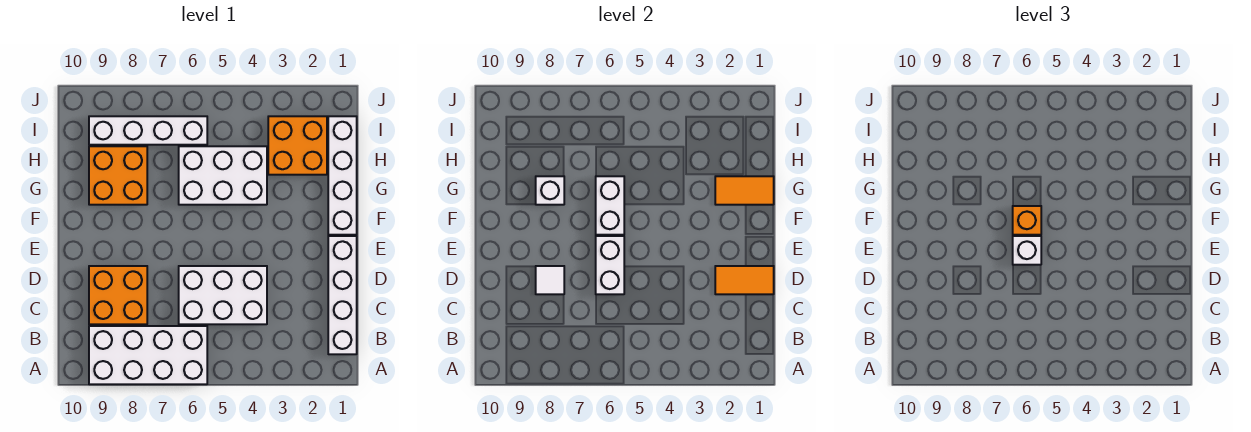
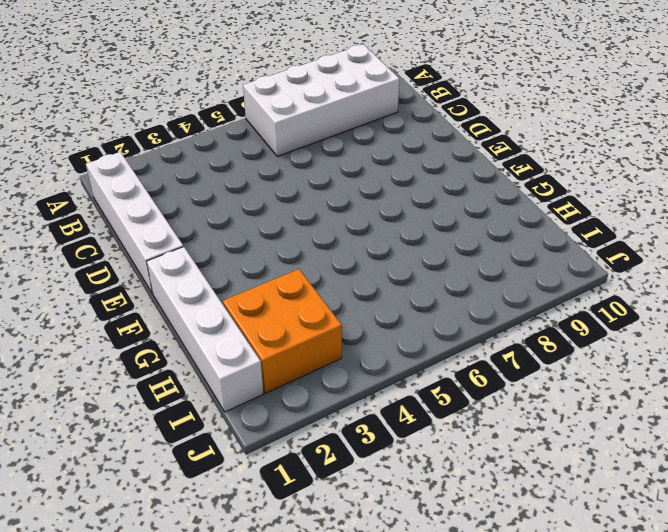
none -> white 2x3 brick [179,266,267,324]
none -> orange 2x2 brick [89,266,147,324]
none -> white 2x3 brick [179,146,267,205]

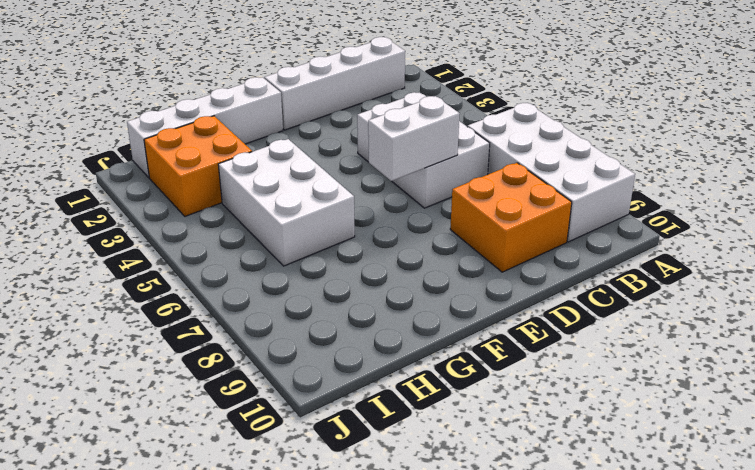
none -> orange 2x2 brick [89,146,147,205]
none -> white 1x4 brick [89,116,207,145]
none -> orange 1x2 tile [715,266,774,294]

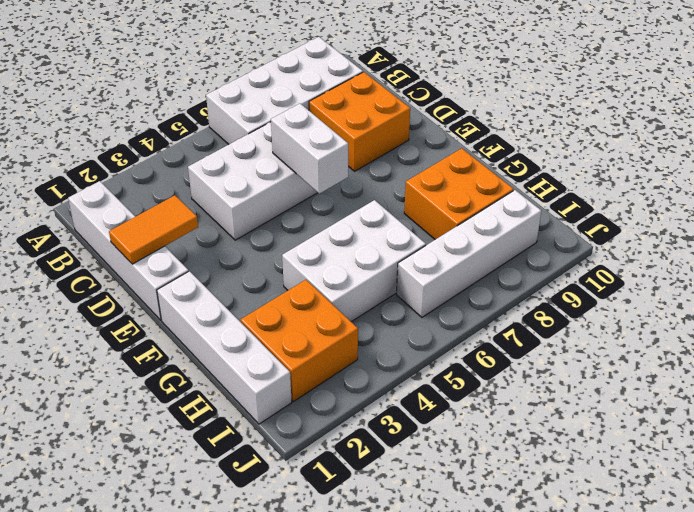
none -> white 1x1 tile [536,266,564,294]
none -> white 1x2 brick [596,176,624,235]
none -> orange 1x2 tile [715,176,774,205]

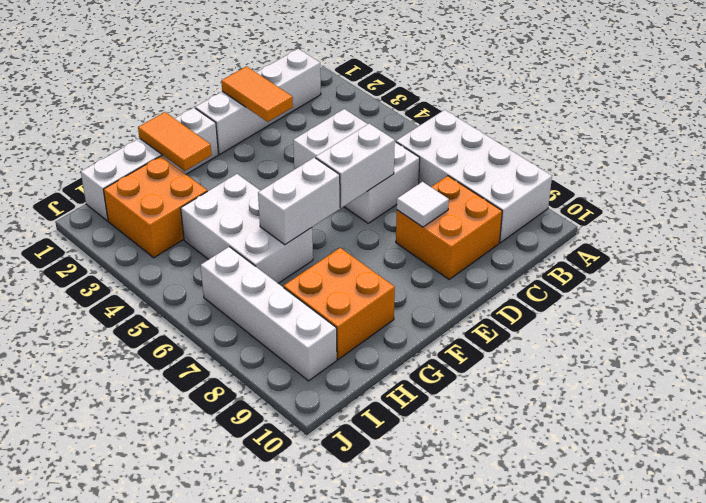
none -> white 1x1 brick [536,176,564,205]
none -> white 1x1 brick [1013,236,1041,265]
none -> orange 1x1 brick [1013,206,1041,235]

